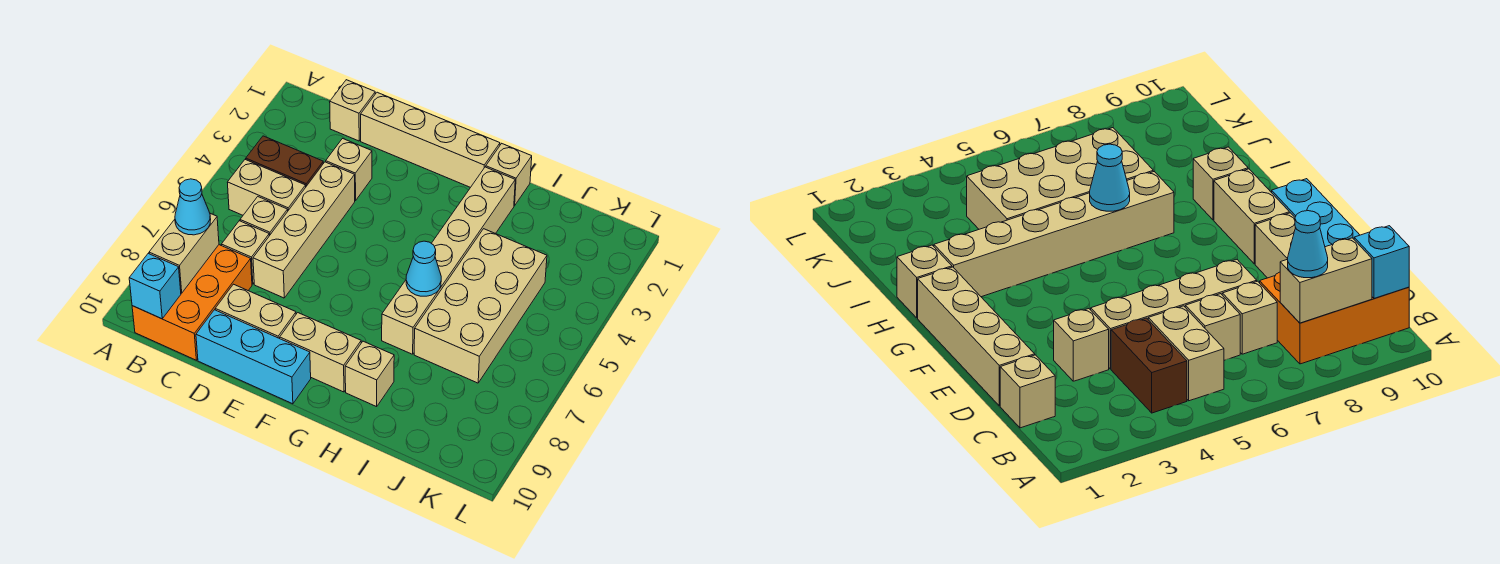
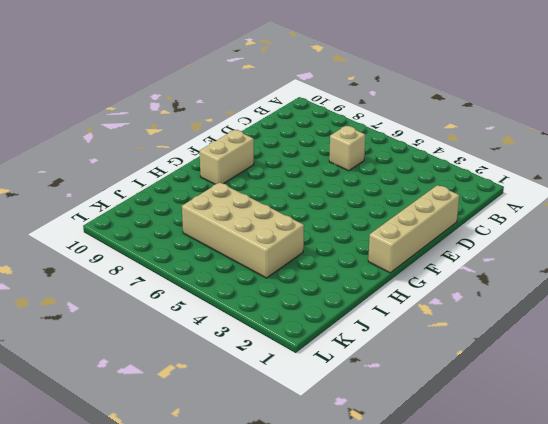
none -> brown 1x2 brick [246,136,323,186]
none -> tan 1x2 brick [227,160,306,215]
none -> orange 2x3 brick [132,245,252,360]

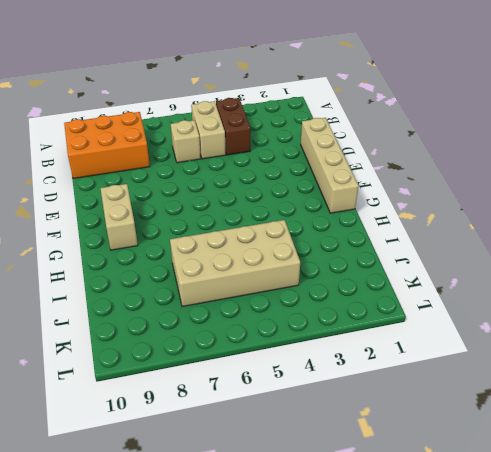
none -> tan 1x1 brick [330,80,375,141]
none -> tan 1x1 brick [221,221,269,284]
none -> tan 1x1 brick [326,139,372,201]

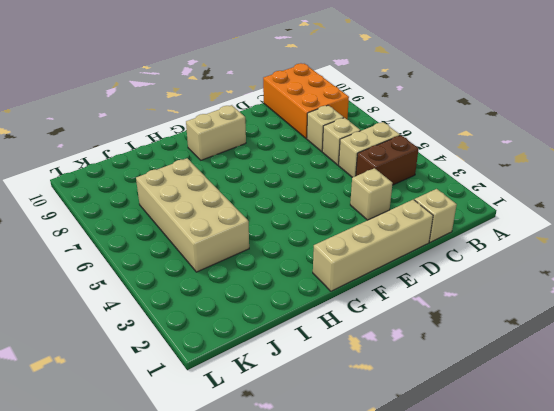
none -> tan 1x4 brick [253,162,355,298]
none -> tan 1x2 brick [215,284,296,338]
none -> cyan 1x3 brick [196,310,311,404]

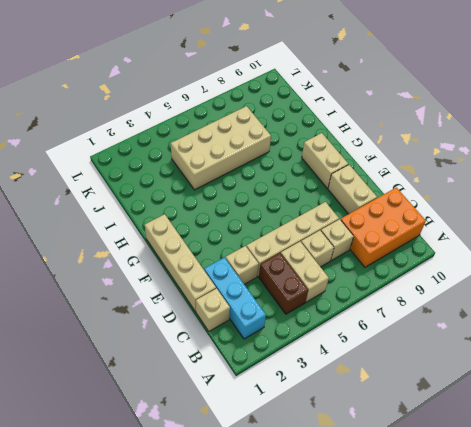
cyan 1x3 brick [204,258,266,339] -> cyan 1x3 brick moved to [196,310,311,404]
none -> tan 1x1 brick [486,144,532,206]
none -> tan 1x6 brick [382,167,515,354]
none -> tan 1x1 brick [345,341,394,407]

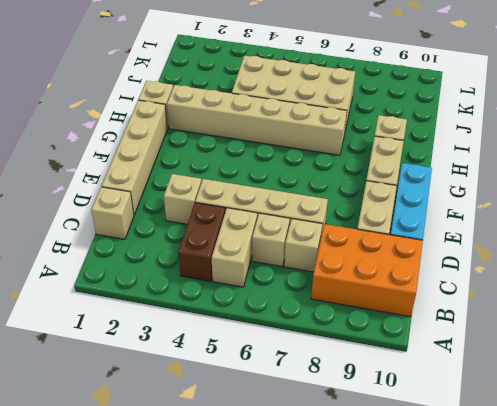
none -> tan 1x2 brick [149,213,219,293]
none -> cyan 1x1 brick [129,254,181,319]
none -> cyan 1x1 cone [406,241,441,296]

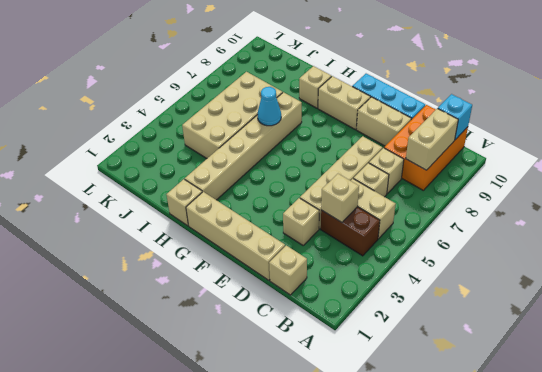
tan 1x1 brick [321,174,359,222] -> none
none -> cyan 1x1 cone [175,179,211,235]

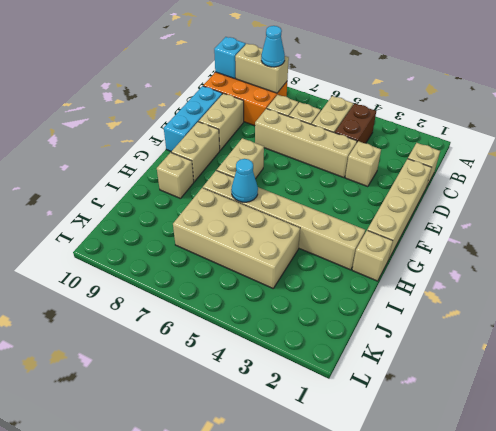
tan 1x2 brick [217,138,264,179] -> none

